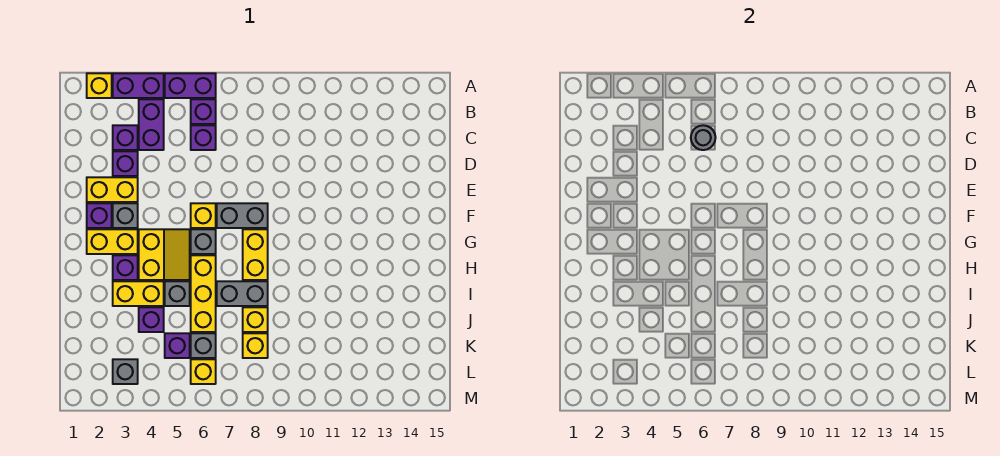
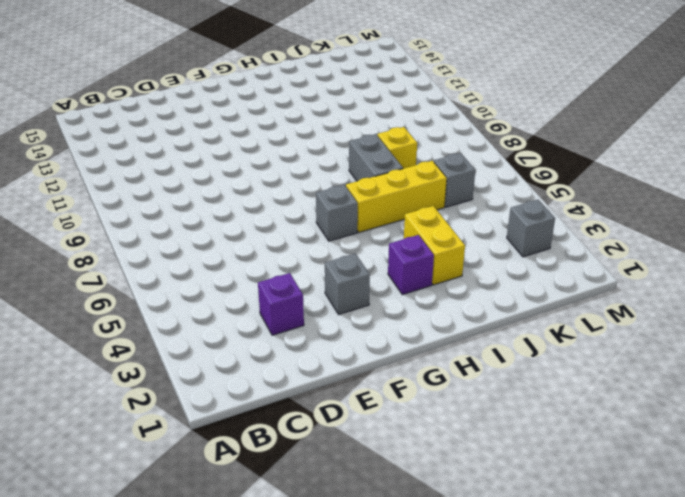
none -> yellow 1x1 brick [87,73,112,98]
none -> purple 1x2 brick [113,73,164,98]
none -> purple 1x2 brick [165,73,216,98]
none -> purple 1x2 brick [139,99,164,150]

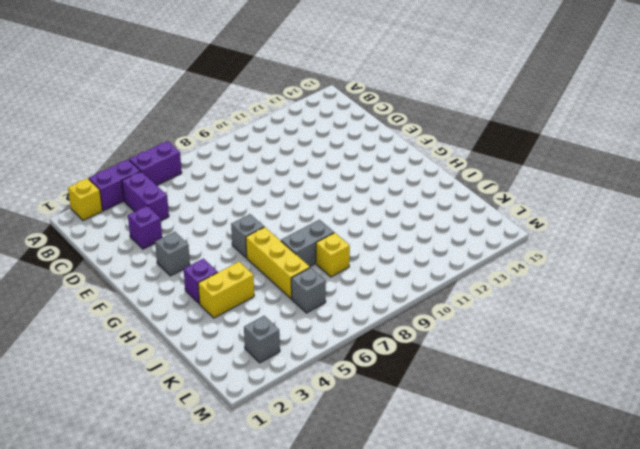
none -> purple 1x1 brick [191,99,216,124]
none -> purple 1x1 brick [113,125,138,150]
none -> purple 1x1 brick [191,125,216,150]
none -> yellow 1x2 brick [87,177,138,202]

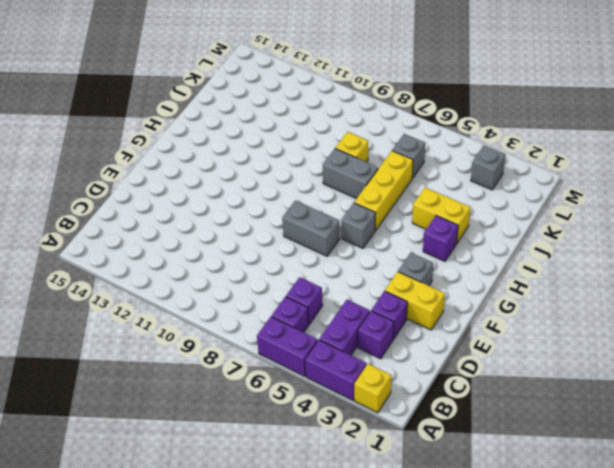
none -> purple 1x1 brick [87,203,112,228]
none -> yellow 1x1 brick [191,203,216,228]
none -> yellow 1x2 brick [87,229,138,254]
none -> yellow 2x2 slope [139,229,190,280]

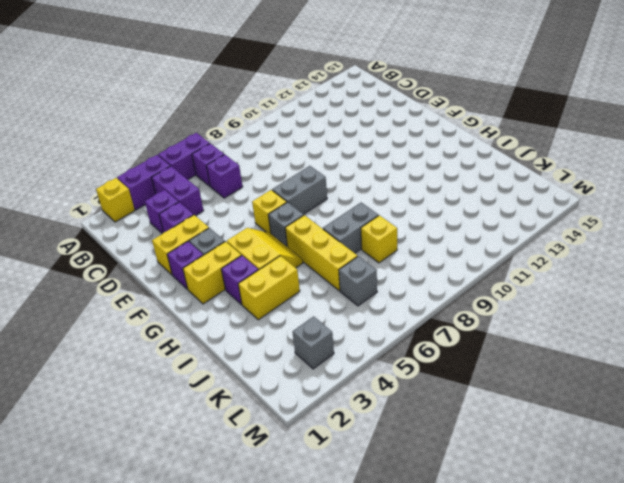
none -> yellow 1x2 brick [243,229,268,280]
none -> grey 1x1 brick [165,281,190,306]
none -> purple 1x1 brick [139,307,164,332]
none -> purple 1x1 brick [165,333,190,358]

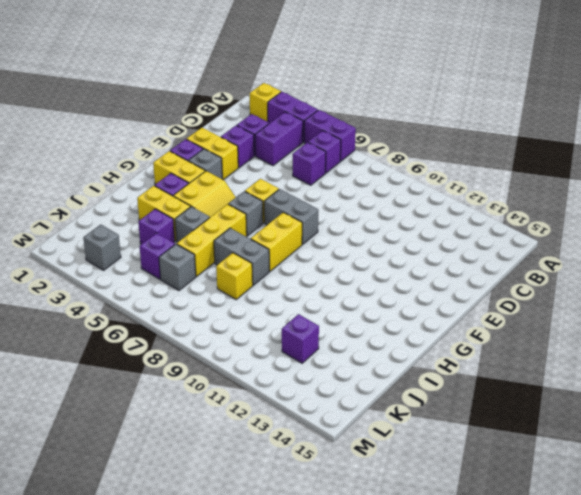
purple 1x1 brick [282,314,319,363] -> none
none -> yellow 1x1 brick [243,333,268,358]
none -> yellow 1x1 brick [191,359,216,384]
none -> grey 1x1 round brick [691,125,716,150]

